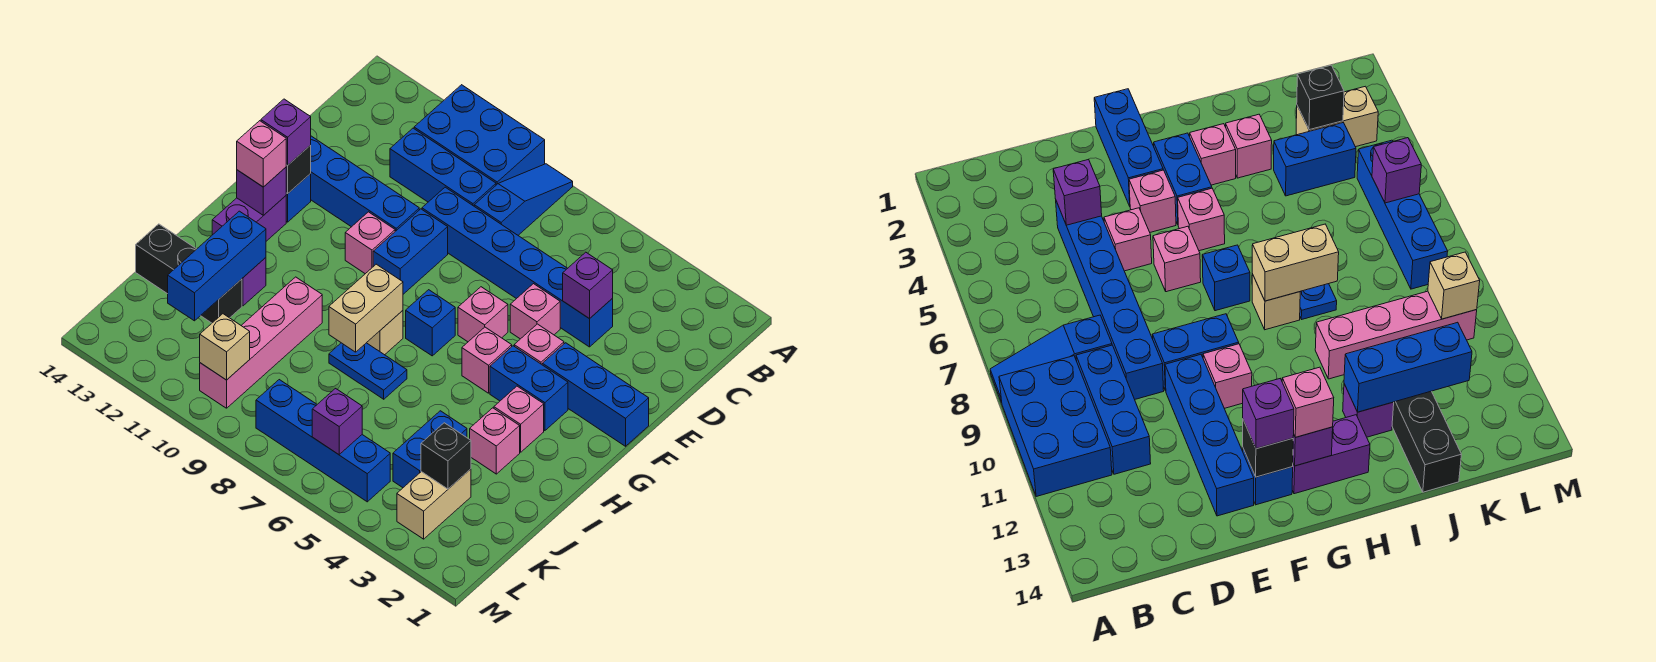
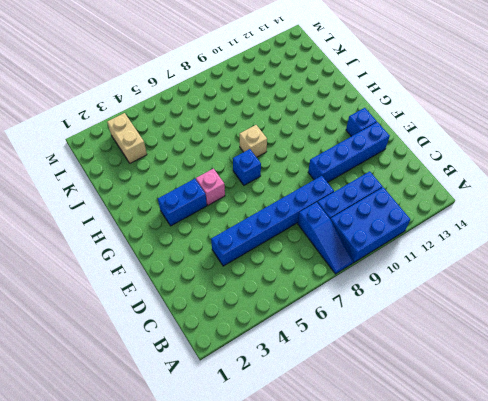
none -> pink 1x1 brick [510,284,560,339]
none -> blue 1x2 brick [373,209,448,294]
none -> blue 1x3 brick [542,343,649,446]
none -> pink 1x1 brick [514,324,564,364]

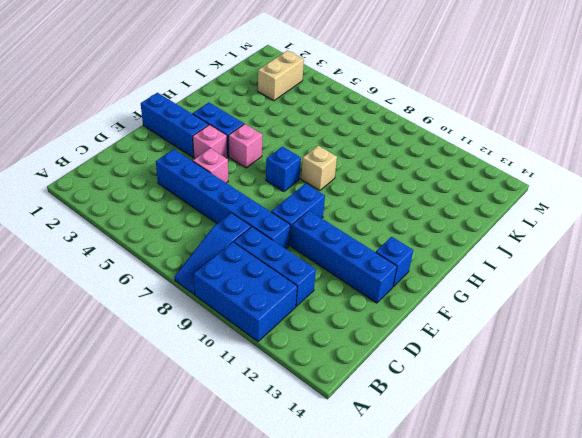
none -> pink 1x1 brick [458,287,508,342]
none -> pink 1x1 brick [345,212,395,274]
none -> purple 1x2 brick [212,196,286,241]
none -> pink 1x1 brick [494,386,544,452]

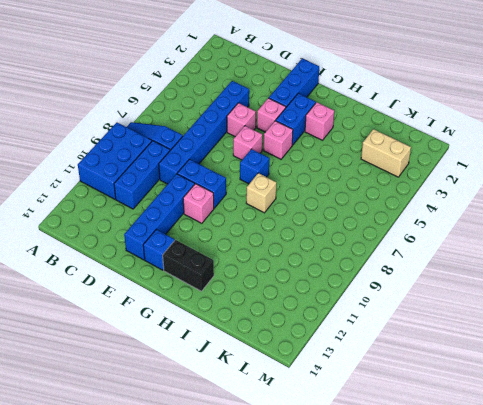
black 1x2 brick [163,240,214,291] -> purple 1x2 brick [212,196,286,241]
none -> pink 1x1 brick [470,408,520,474]
none -> blue 1x2 plate [329,343,407,399]
none -> pink 1x4 brick [200,277,322,408]
none -> purple 1x1 brick [242,258,266,306]

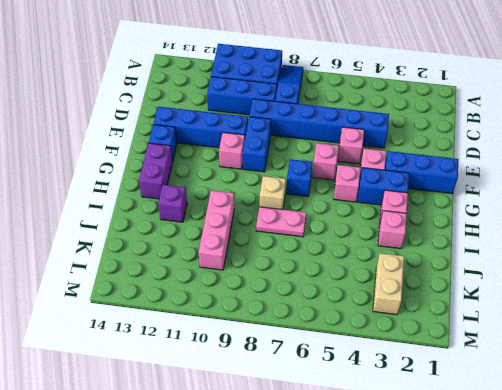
pink 1x2 plate [256,207,306,237] -> blue 1x2 plate [329,343,407,399]
pink 1x3 brick [199,190,234,270] -> pink 1x4 brick [200,277,322,408]
none -> blue 1x2 brick [393,411,467,488]
none -> black 1x3 brick [136,224,242,323]
none -> blue 1x4 brick [256,380,390,502]
none -> purple 1x1 brick [563,252,613,319]

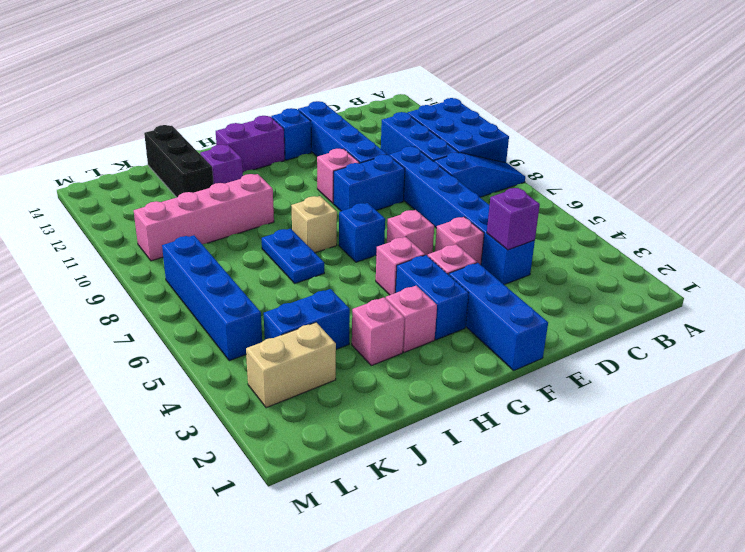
none -> black 1x1 brick [286,145,311,194]
none -> purple 1x1 brick [237,167,286,215]
none -> tan 1x2 brick [329,264,403,352]
none -> blue 1x3 brick [168,211,266,321]

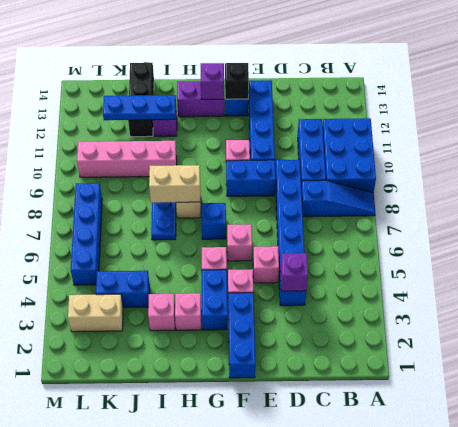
blue 1x3 plate [103,95,176,120] -> blue 1x3 brick [168,211,266,321]
none -> black 1x1 brick [421,423,471,489]
none -> purple 1x1 brick [312,389,362,455]
none -> tan 1x1 brick [200,314,250,380]
none -> purple 1x1 brick [261,99,311,165]

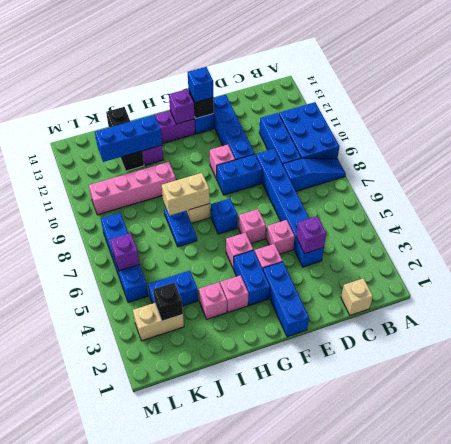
tan 1x1 brick [341,278,373,315] -> tan 1x1 brick moved to [200,314,250,380]
blue 1x1 brick [188,67,213,102] -> purple 1x1 brick [261,99,311,165]
none -> pink 1x1 brick [237,121,286,187]

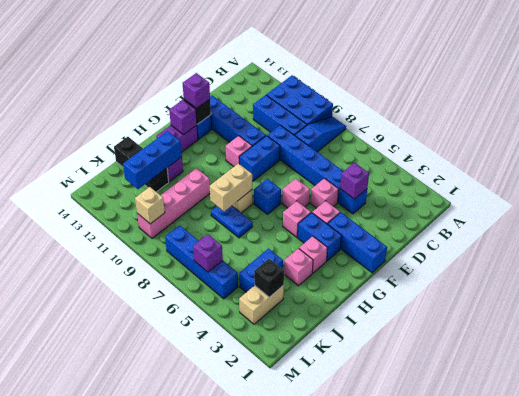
none -> pink 1x1 brick [237,121,286,187]

